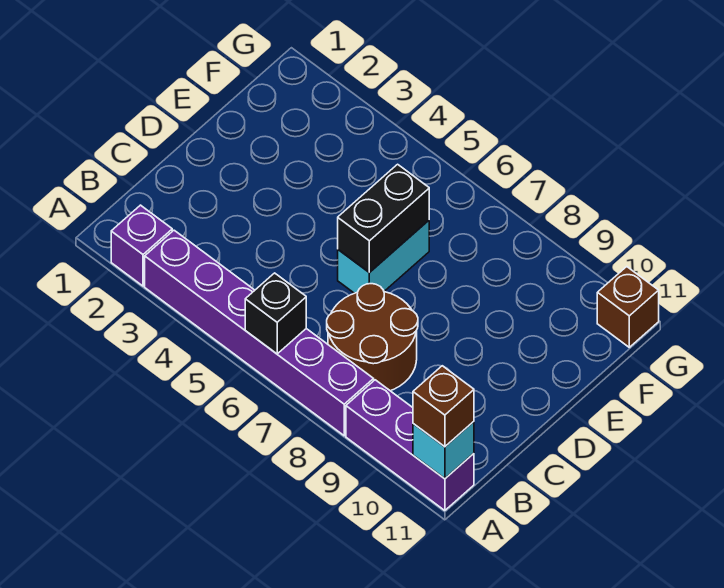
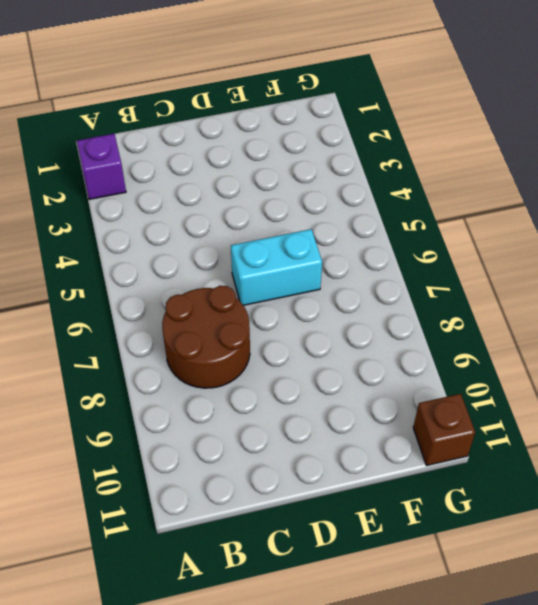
none -> purple 1x6 brick [145,230,374,436]
none -> purple 1x3 brick [346,380,474,511]

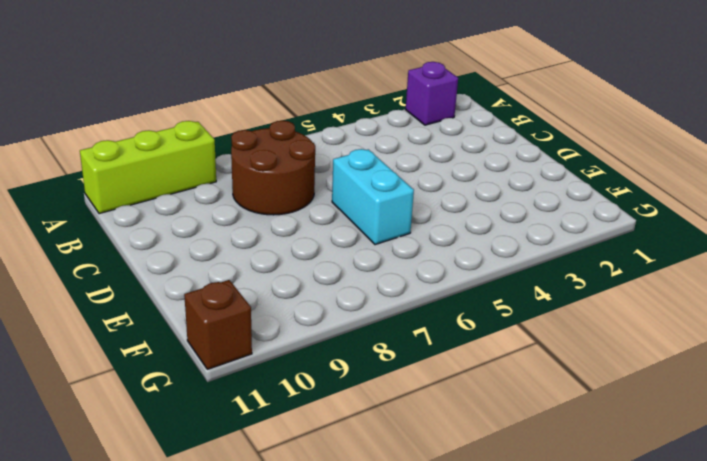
lime 1x3 brick [80,121,216,214] -> purple 1x3 brick [346,380,474,511]
none -> purple 1x6 brick [145,230,374,436]
none -> black 1x1 brick [245,273,306,354]

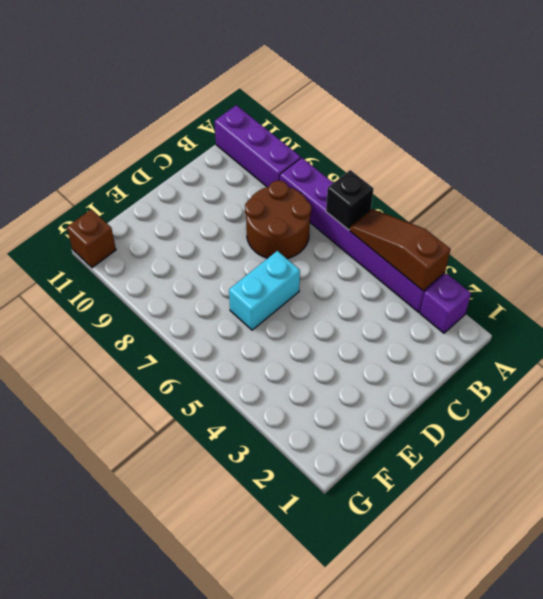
brown 1x3 slope [350,209,451,291] -> none
none -> cyan 1x1 brick [413,422,474,479]
none -> black 1x2 brick [338,164,429,273]

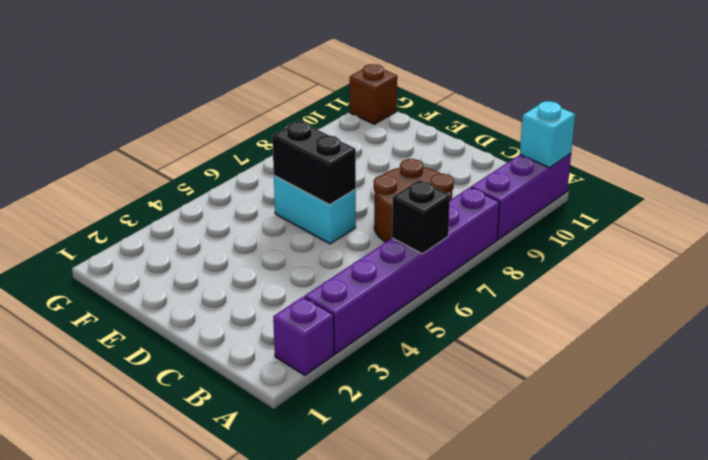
none -> brown 1x1 brick [413,366,474,447]

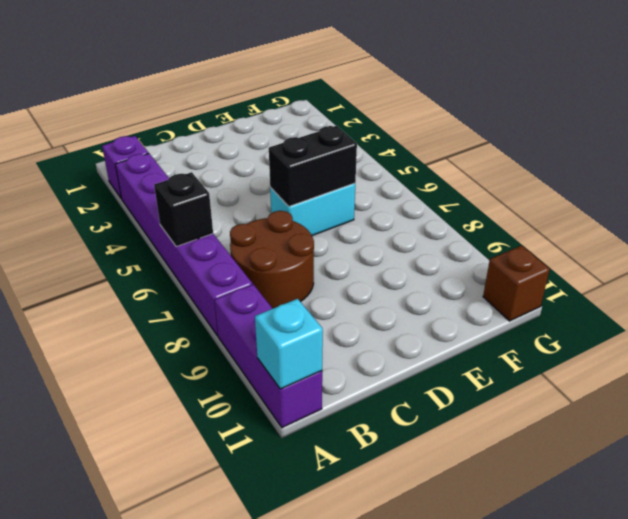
none -> brown 1x1 brick [413,366,474,447]

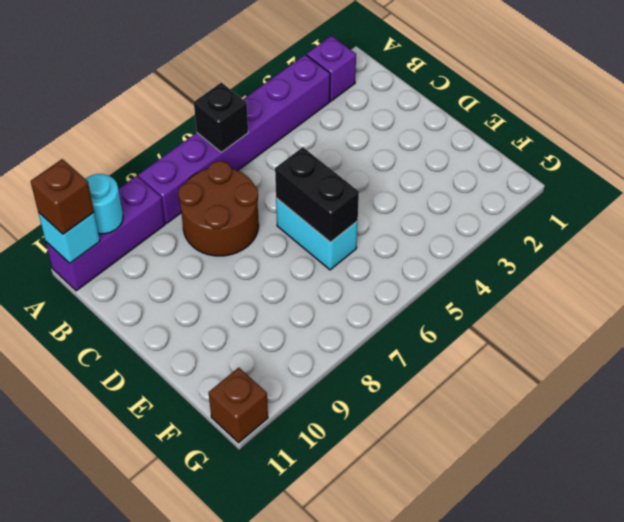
cyan 1x1 round brick [86,174,123,234] -> none

